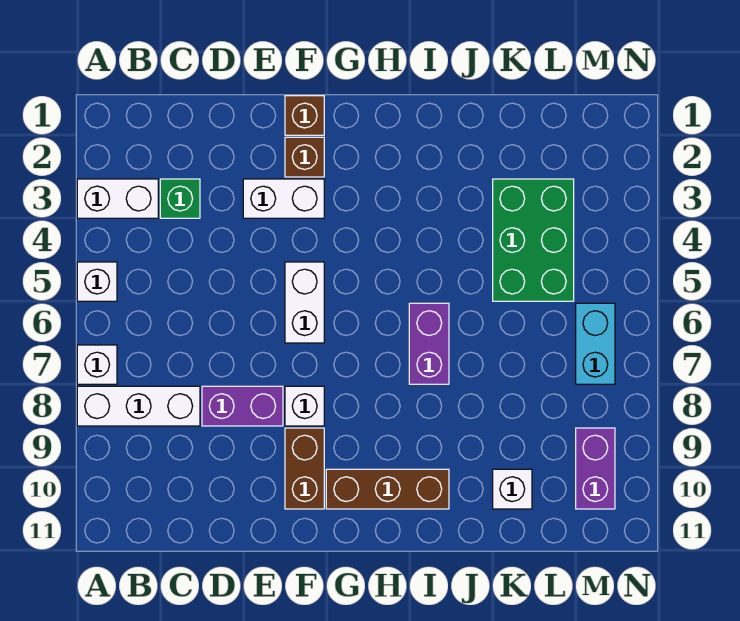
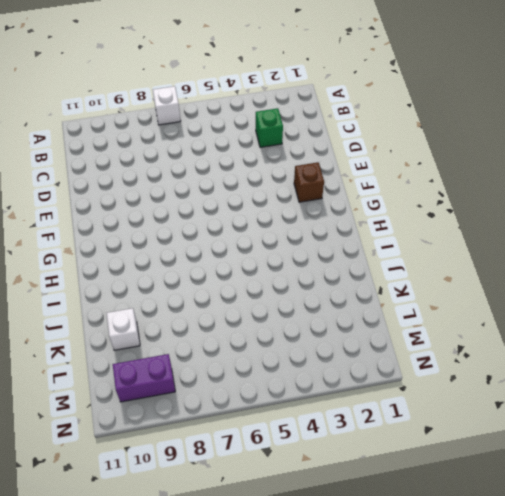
none -> white 1x2 brick [77,179,158,218]
none -> white 1x1 brick [77,262,117,301]
none -> white 1x3 brick [77,386,200,426]

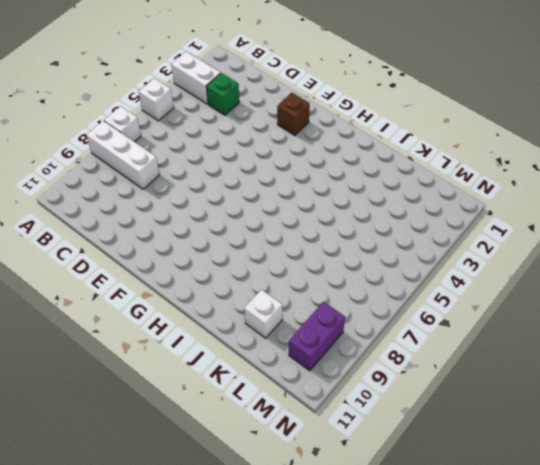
none -> purple 1x2 brick [202,386,283,426]
none -> white 1x2 brick [243,179,324,218]
none -> brown 1x1 brick [285,96,324,135]

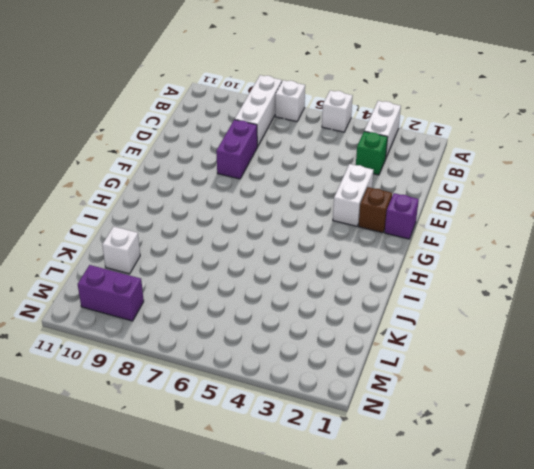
purple 1x1 brick [385,193,419,239] -> brown 1x1 brick [285,96,324,135]
none -> white 1x2 brick [285,262,324,343]
none -> white 1x1 brick [285,386,324,426]
none -> brown 1x2 brick [285,428,324,509]

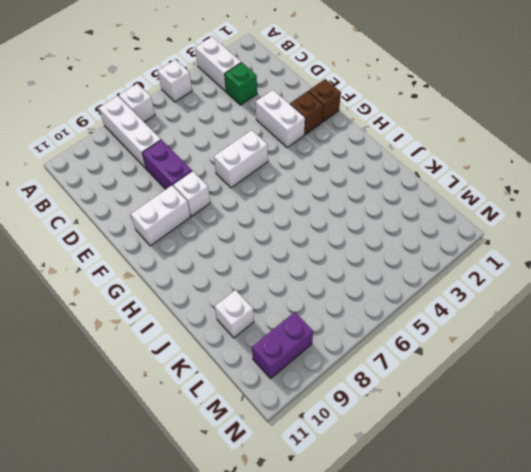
white 1x2 brick [131,185,190,246] -> brown 1x2 brick [285,428,324,509]
none -> brown 1x3 brick [326,469,449,509]
none -> purple 1x2 brick [409,303,449,384]
none -> green 2x3 brick [493,179,574,301]

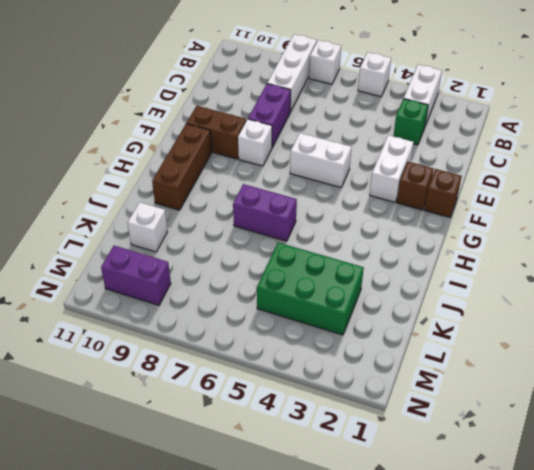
none -> cyan 1x2 brick [576,303,615,384]

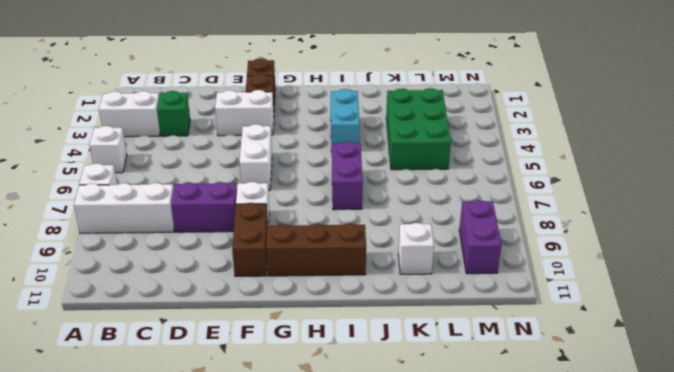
cyan 1x2 brick [331,89,359,152] -> cyan 1x2 brick moved to [576,303,615,384]

